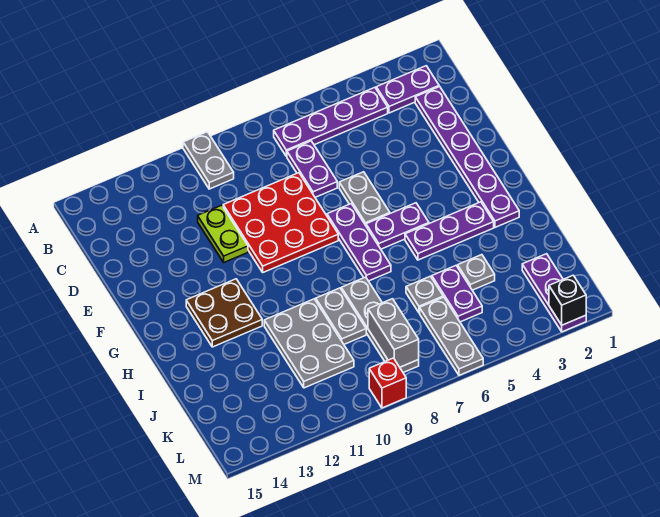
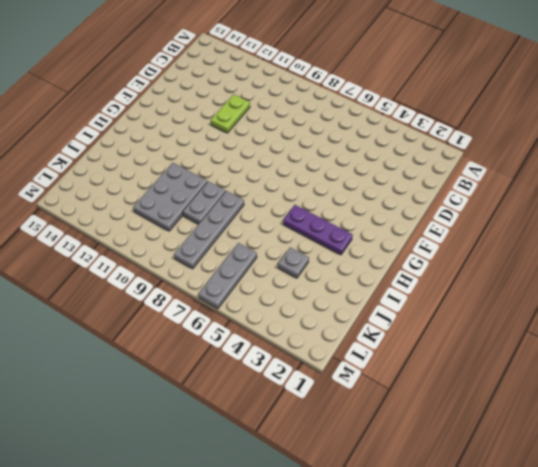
none -> grey 1x2 plate [183,132,234,189]
none -> purple 1x2 plate [376,66,439,113]
none -> purple 1x4 plate [274,88,388,156]

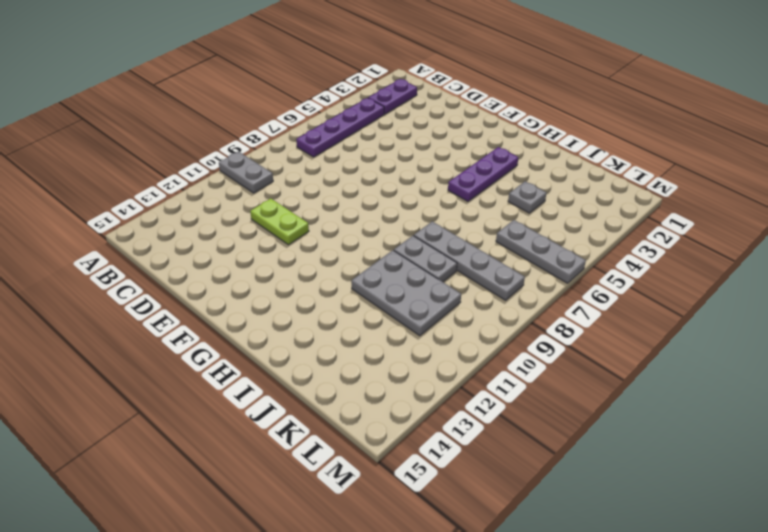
none -> purple 1x6 plate [415,86,519,227]
none -> purple 1x2 plate [287,141,337,197]
none -> red 3x3 plate [223,173,338,272]

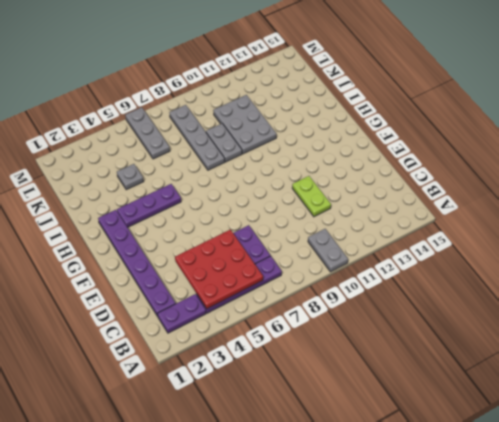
red 3x3 plate [175,230,263,309] -> red 3x3 plate moved to [223,173,338,272]
none -> grey 1x2 plate [339,172,390,225]
none -> purple 1x3 plate [327,204,391,281]
none -> purple 1x2 plate [366,203,429,249]

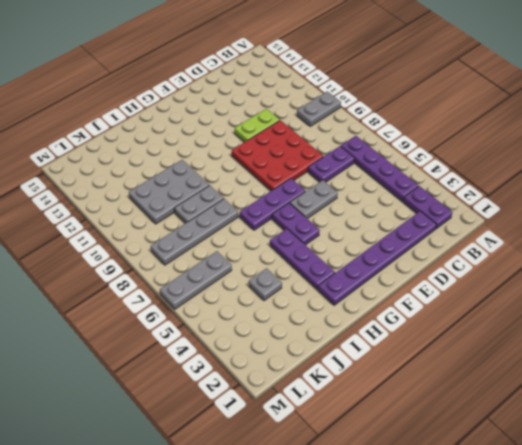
none -> brown 2x2 plate [186,279,262,347]
none -> purple 1x2 plate [432,266,482,322]
none -> grey 1x1 plate [406,276,443,313]

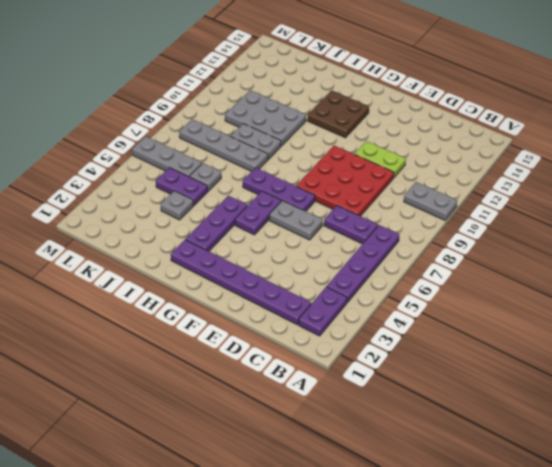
none -> purple 1x3 plate [522,254,586,332]
none -> red 1x1 brick [369,358,406,408]
none -> grey 1x2 brick [368,299,419,367]

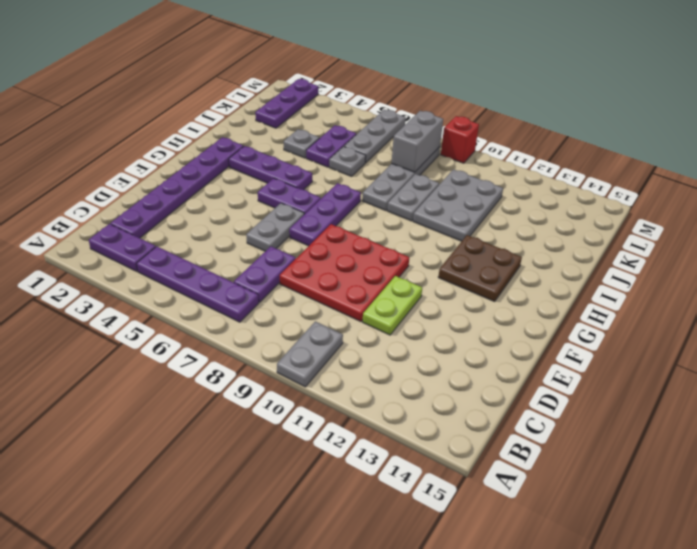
none -> black 1x1 brick [549,275,586,325]

